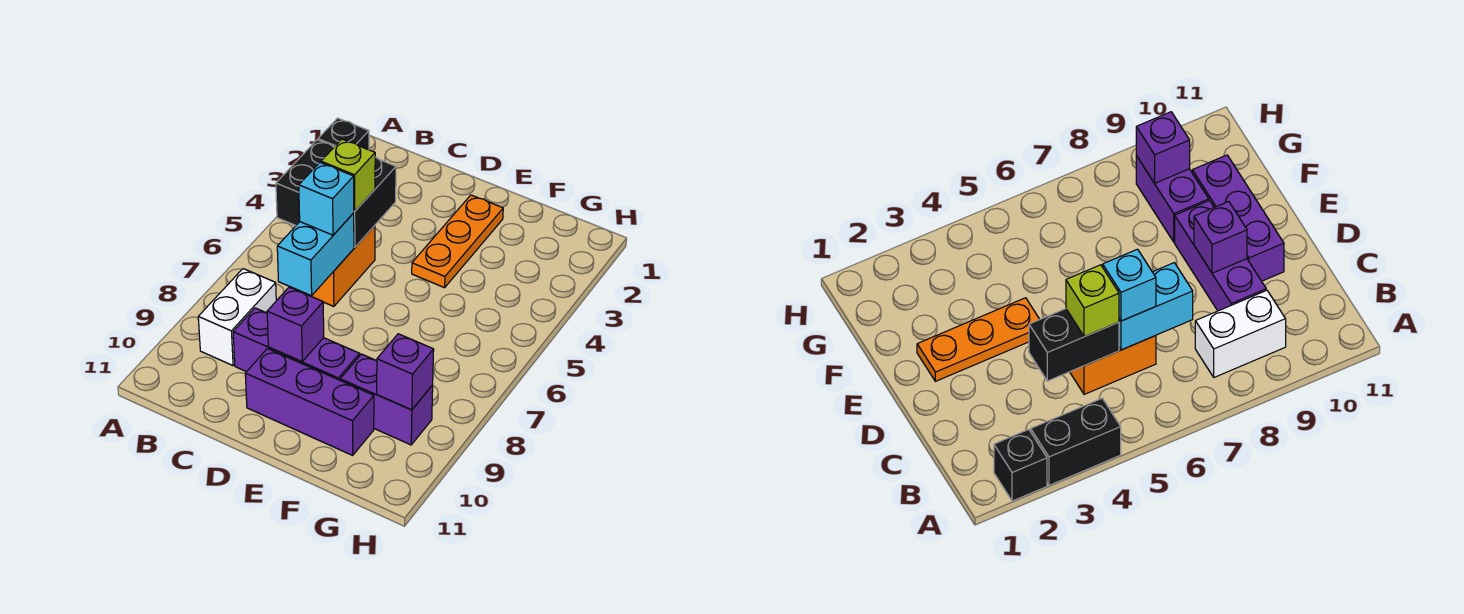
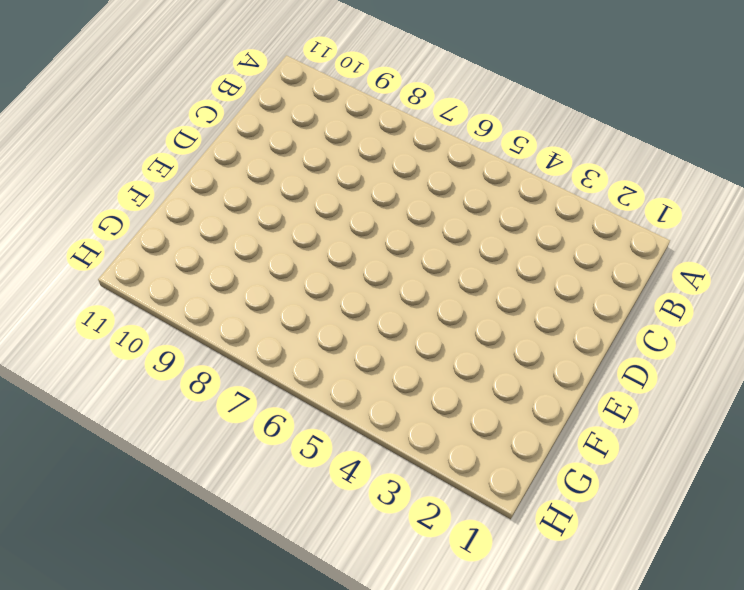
none -> black 1x1 brick [318,118,369,150]
none -> black 1x2 brick [276,140,334,225]
none -> white 1x2 brick [198,269,276,366]

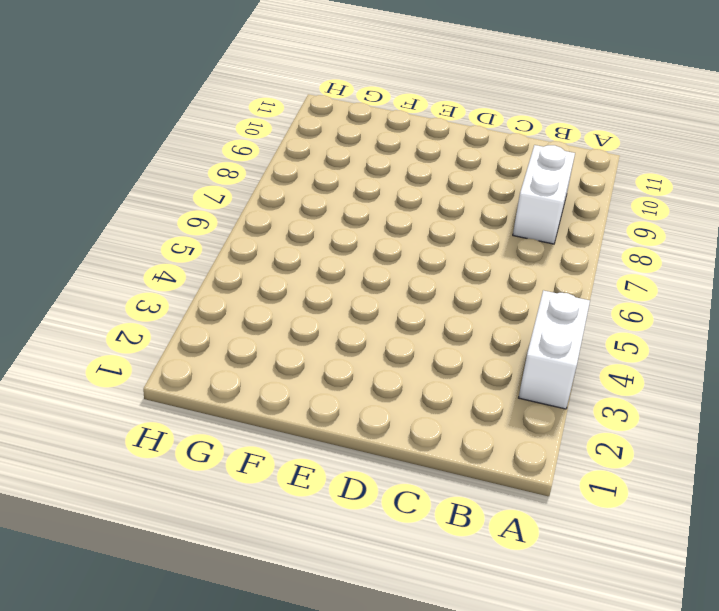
white 1x2 brick [519,290,590,409] -> black 1x2 brick [276,140,334,225]
none -> black 1x1 brick [318,118,369,150]
none -> orange 1x2 brick [302,226,375,306]
none -> purple 1x3 brick [233,308,360,380]

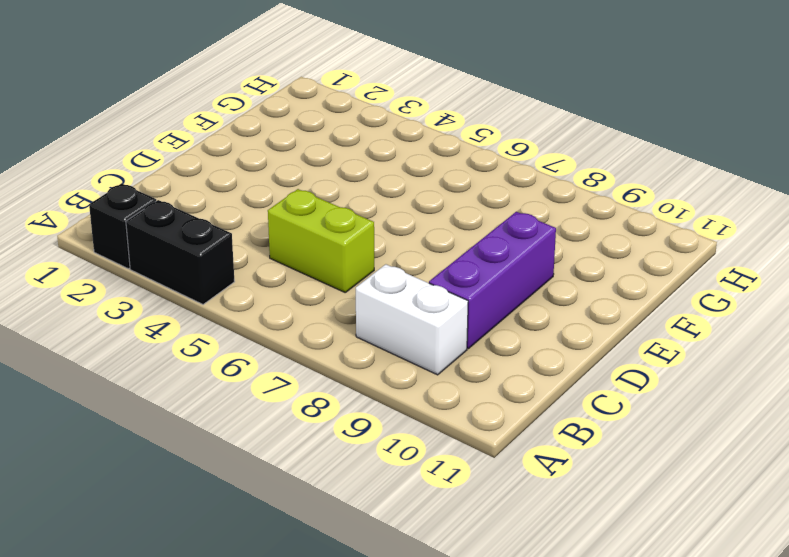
lime 1x2 brick [268,189,374,292] -> orange 1x2 brick [302,226,375,306]
none -> purple 1x3 brick [245,349,374,455]
none -> orange 1x3 plate [412,195,503,288]
none -> purple 1x2 brick [340,354,433,445]

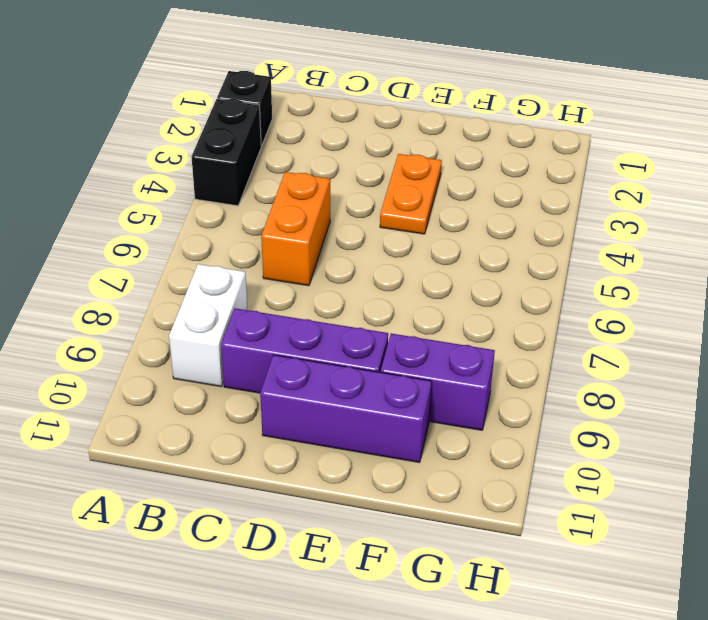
orange 1x2 plate [380,154,442,234] -> orange 1x3 plate [412,195,503,288]
none -> black 1x2 brick [354,157,396,247]
none -> cyan 1x2 brick [277,213,354,296]
none -> purple 1x1 brick [267,287,324,362]

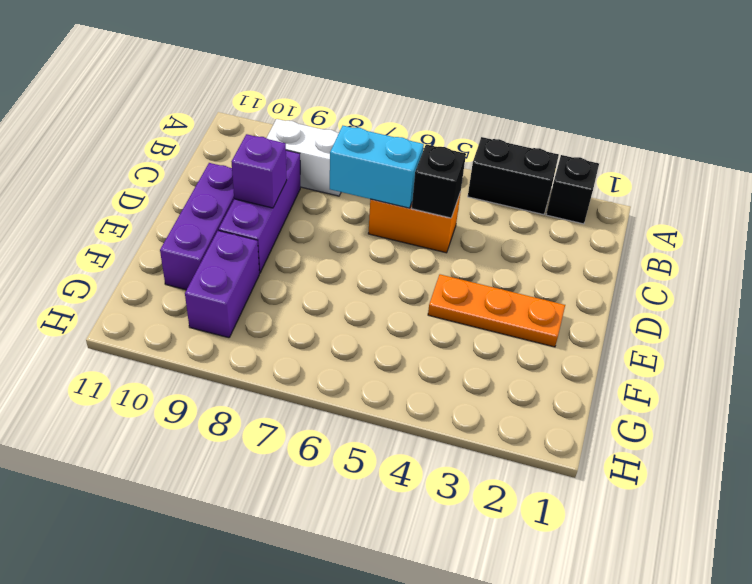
black 1x1 brick [412,144,466,218] -> black 1x2 brick [354,157,396,247]
none -> purple 1x1 brick [377,334,434,410]
none -> lime 1x1 brick [321,139,375,211]
none -> cyan 1x1 brick [299,163,354,235]

